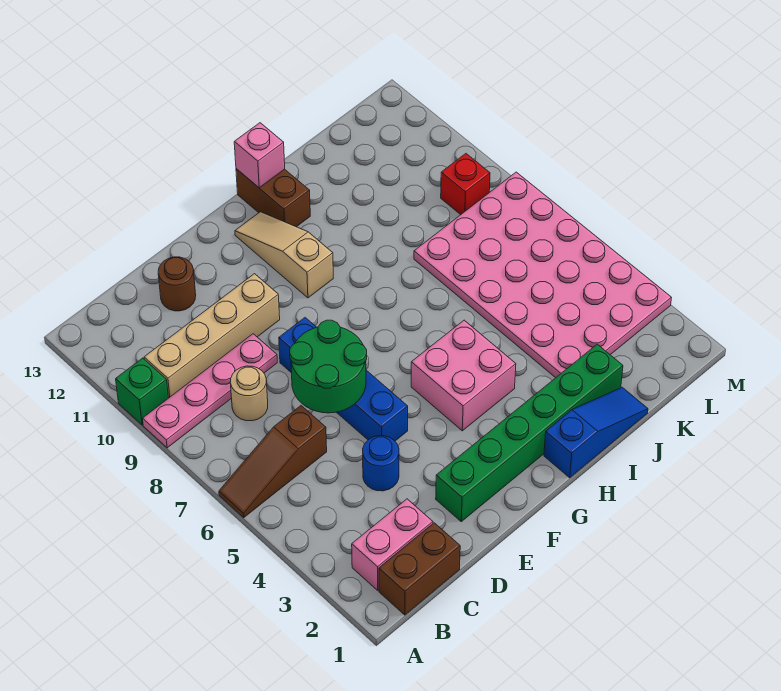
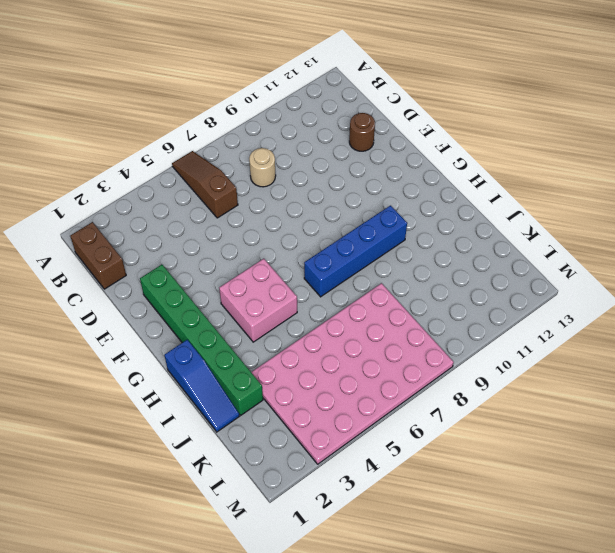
blue 1x4 brick [304,206,407,297] -> blue 1x4 brick moved to [279,318,408,441]
none -> pink 1x4 plate [143,334,277,448]
none -> green 1x1 brick [116,358,168,425]
none -> pink 1x2 brick [352,499,433,590]

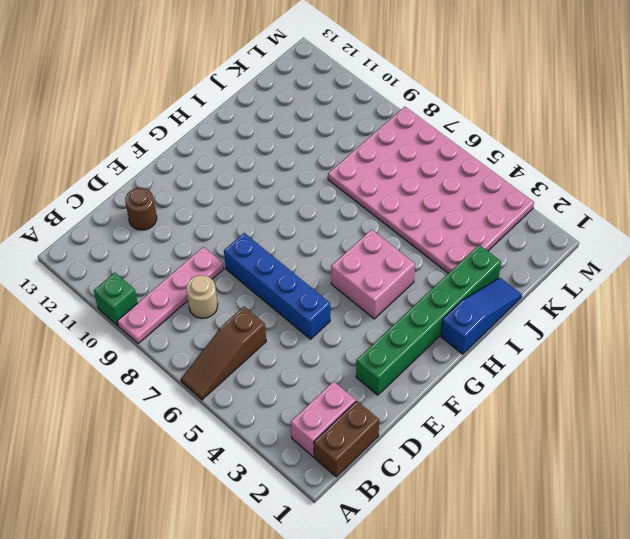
none -> tan 1x4 brick [144,274,280,398]
none -> blue 1x1 round brick [363,436,399,491]
none -> tan 1x3 slope [235,212,333,298]

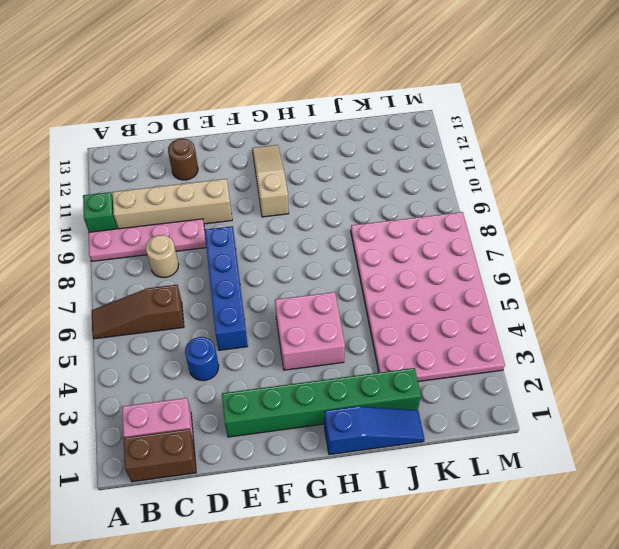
none -> brown 1x2 brick [236,169,310,227]
none -> red 1x1 brick [441,154,490,215]
none -> green 2x2 round brick [290,320,367,413]

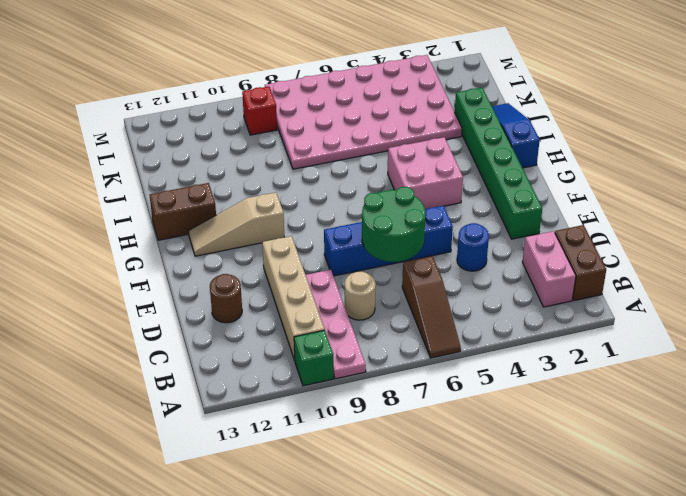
none -> pink 1x1 brick [234,123,285,188]

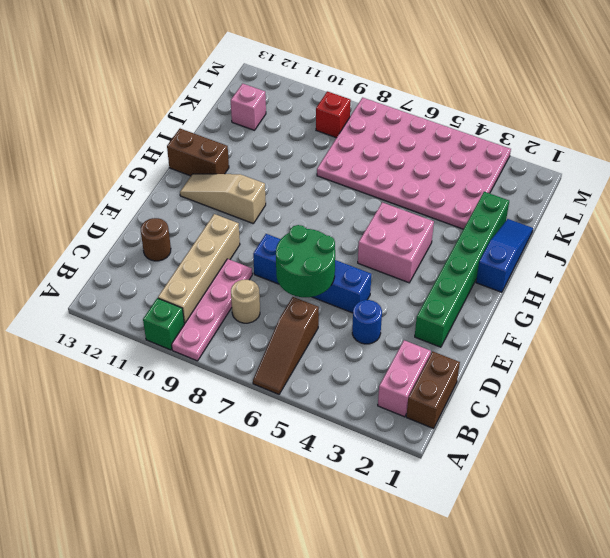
pink 1x1 brick [231,84,266,130] -> pink 1x1 brick moved to [234,123,285,188]

